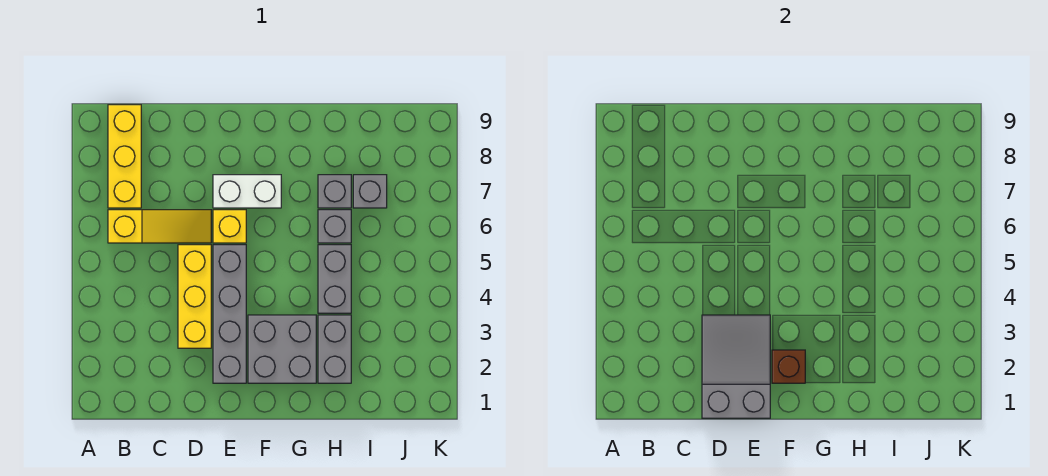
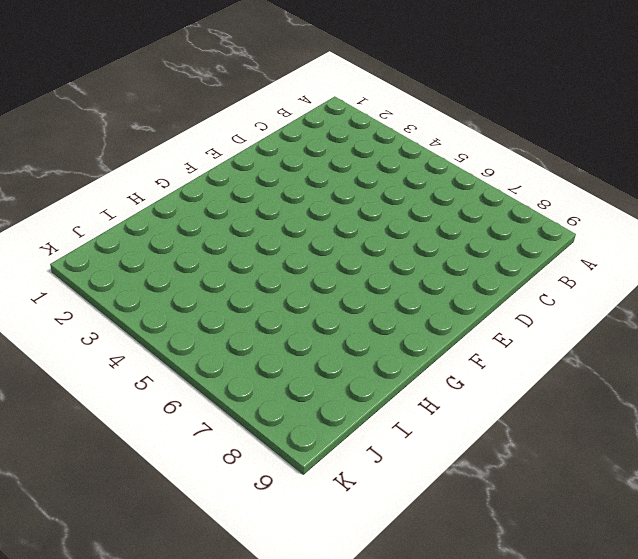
none -> yellow 1x3 slope [108,210,211,243]
none -> yellow 1x3 brick [108,105,141,208]
none -> yellow 1x3 brick [178,245,211,348]

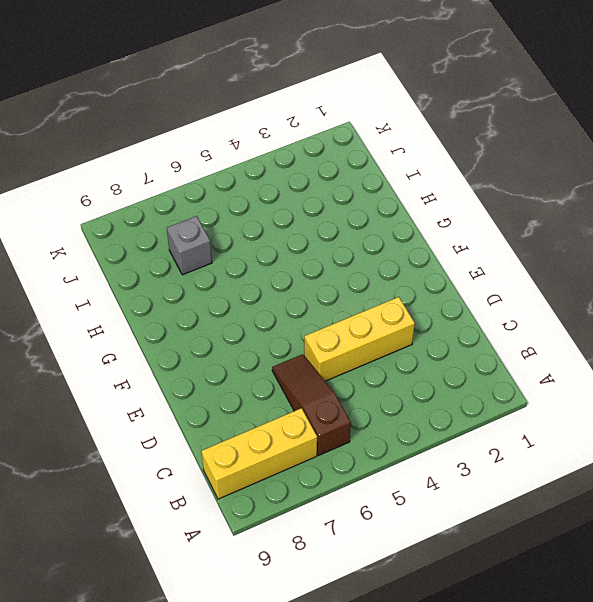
brown 1x3 slope [272,354,351,456] -> yellow 1x3 slope [108,210,211,243]
none -> grey 1x4 brick [213,245,246,383]
none -> yellow 1x1 brick [213,210,246,243]
none -> white 1x2 brick [213,175,281,208]

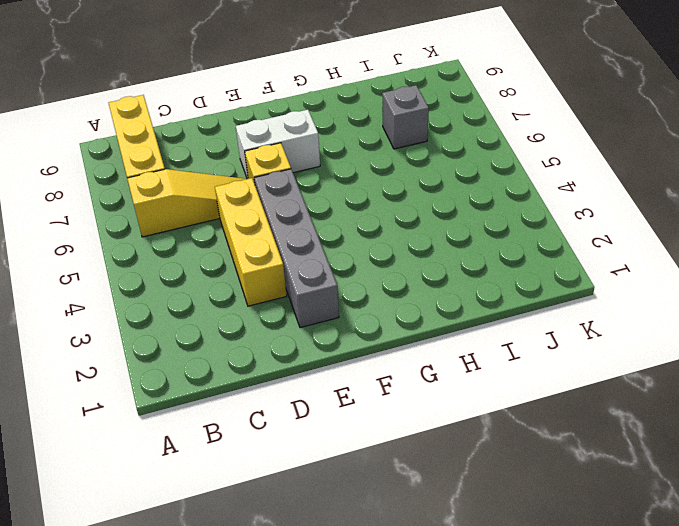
none -> grey 2x2 brick [248,315,316,383]
none -> grey 1x2 brick [318,315,351,383]
none -> grey 1x2 brick [318,245,351,313]

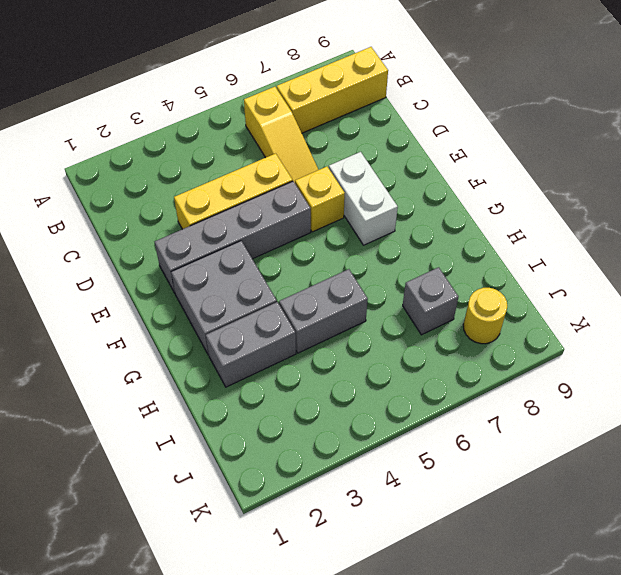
yellow 1x1 round brick [463,288,507,344] -> none
none -> grey 1x1 brick [318,210,351,243]
none -> grey 1x1 brick [318,175,351,208]
none -> grey 2x3 slope [702,315,770,418]

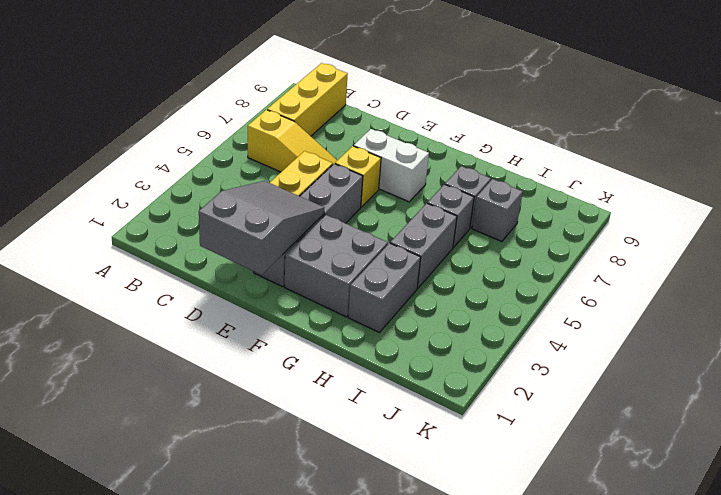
none -> brown 1x1 brick [772,350,805,383]

